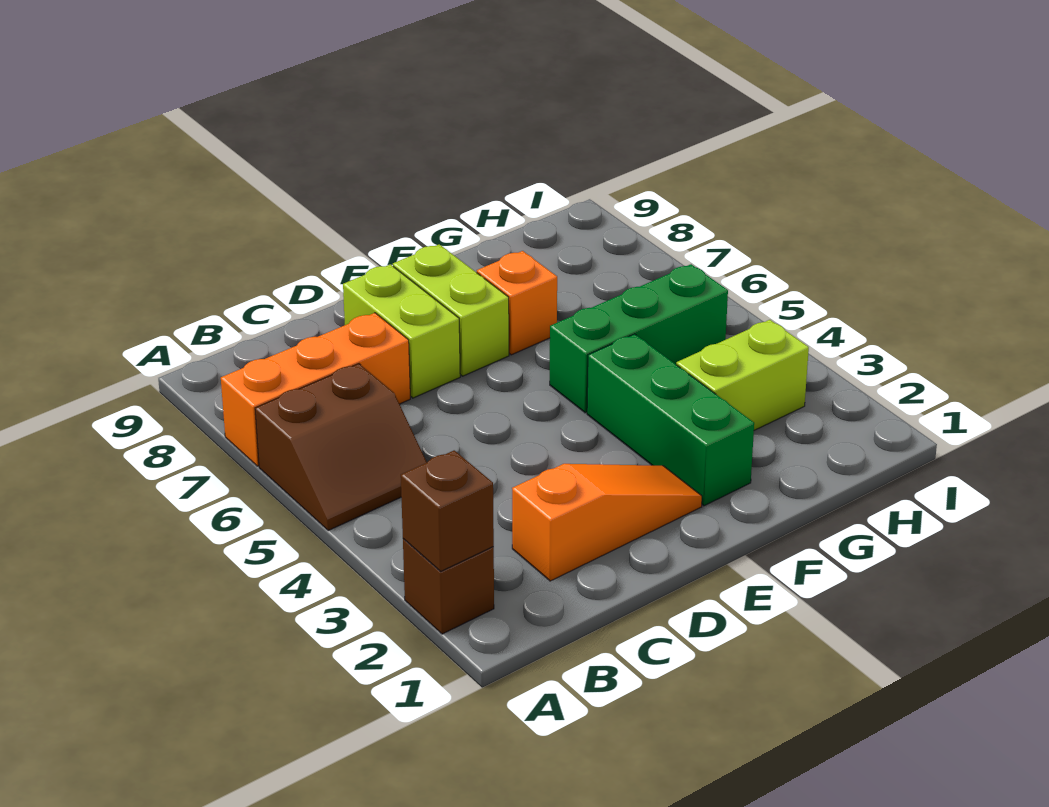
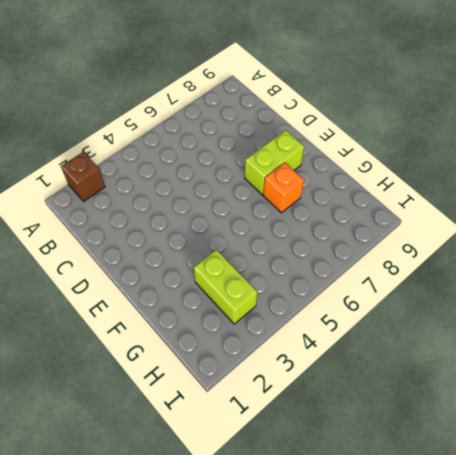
none -> brown 2x2 slope [255,364,427,531]
none -> orange 1x3 brick [221,313,410,466]

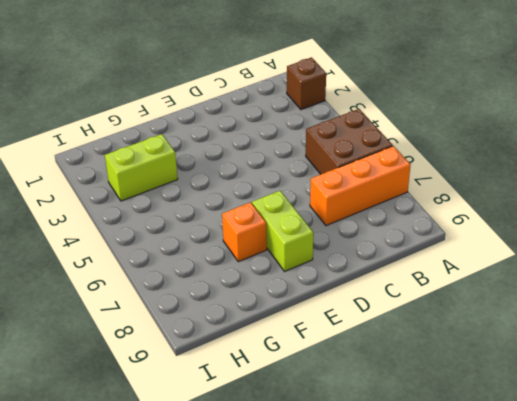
brown 2x2 brick [306,109,393,174] -> brown 2x2 slope [255,364,427,531]
none -> orange 1x3 slope [512,464,702,581]
none -> lime 1x2 brick [343,264,460,398]

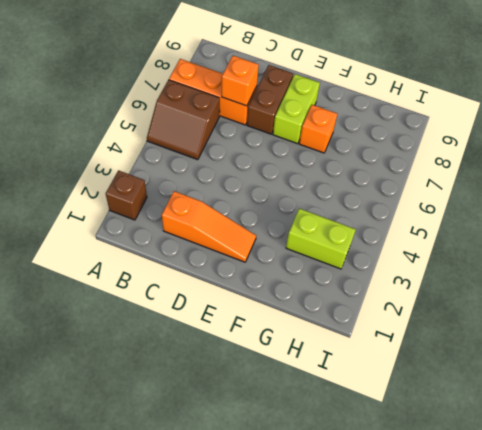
orange 1x1 brick [222,56,259,106] -> none
brown 1x2 brick [247,65,293,134] -> lime 1x2 brick [343,264,460,398]
none -> green 1x3 brick [587,334,754,506]
none -> green 1x3 brick [550,264,728,413]

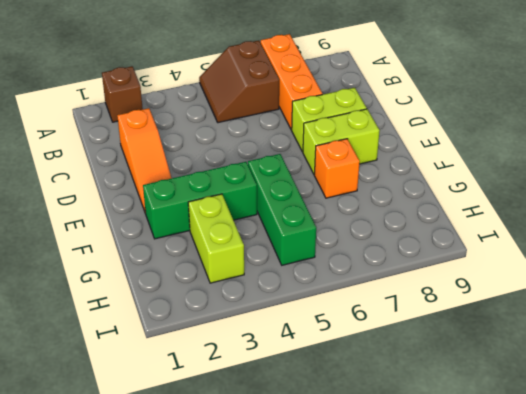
none -> brown 1x1 brick [401,450,494,571]

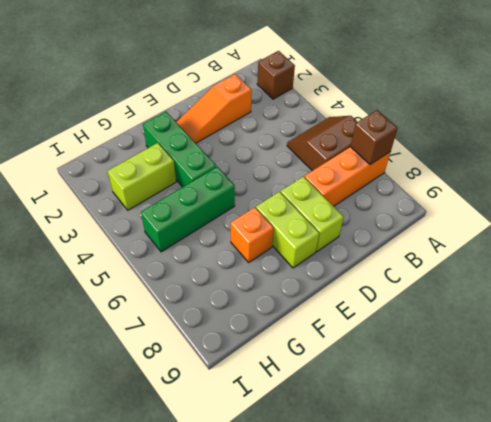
brown 1x1 brick [351,110,398,165] -> brown 1x1 brick moved to [401,450,494,571]

